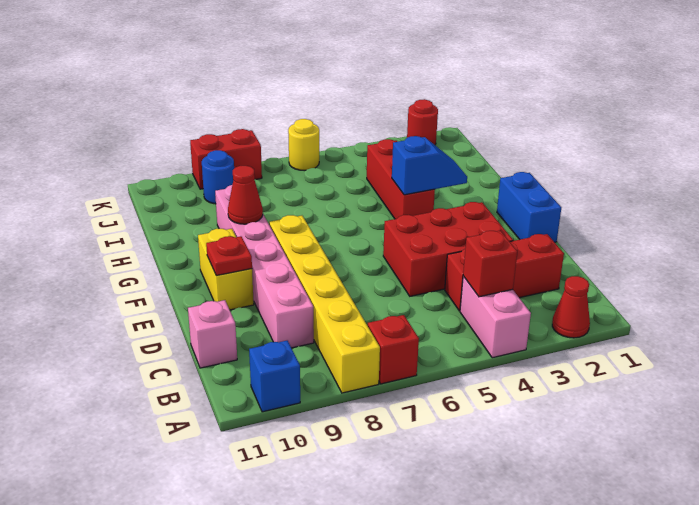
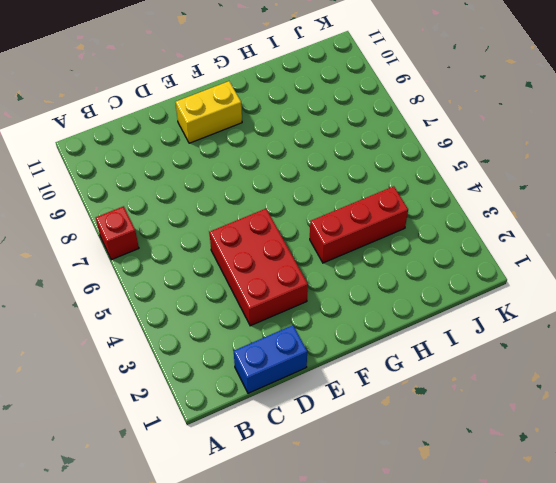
blue 1x2 brick [234,325,307,393] -> blue 1x2 brick moved to [497,172,561,242]
none -> red 1x1 cone [552,276,590,338]
none -> pink 1x2 brick [460,276,531,358]
none -> yellow 1x6 brick [269,215,380,393]

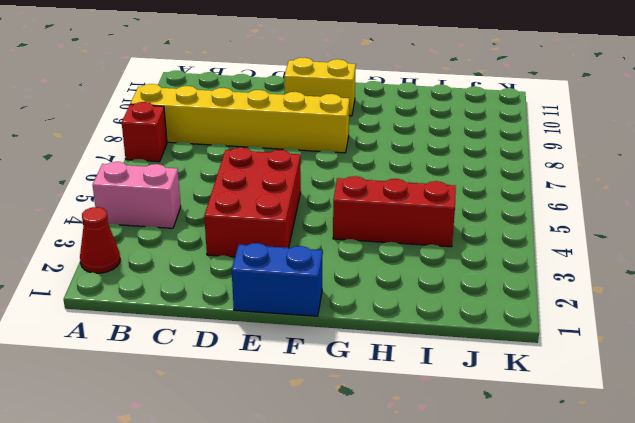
none -> blue 1x1 brick [249,341,300,412]
none -> red 1x3 brick [445,234,564,311]
none -> pink 1x6 brick [215,185,314,348]

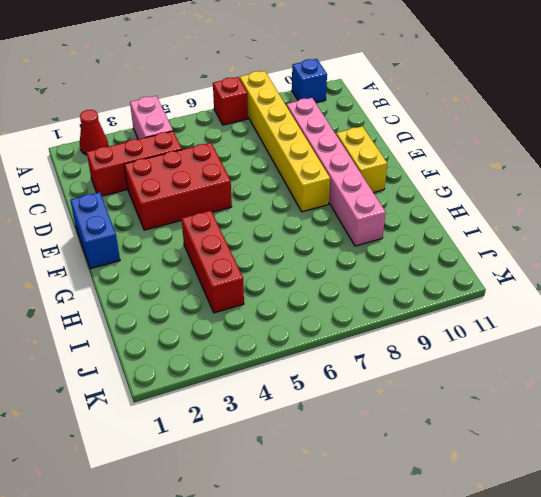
none -> pink 1x1 brick [188,300,237,368]
none -> blue 1x1 round brick [202,150,234,204]
none -> red 1x1 round brick [407,99,438,145]

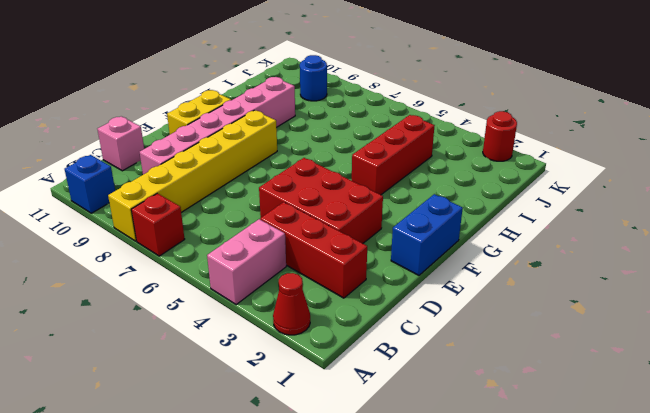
none -> yellow 1x1 round brick [288,119,319,171]
none -> red 1x2 brick [190,129,262,189]
none -> red 1x1 brick [463,231,517,297]

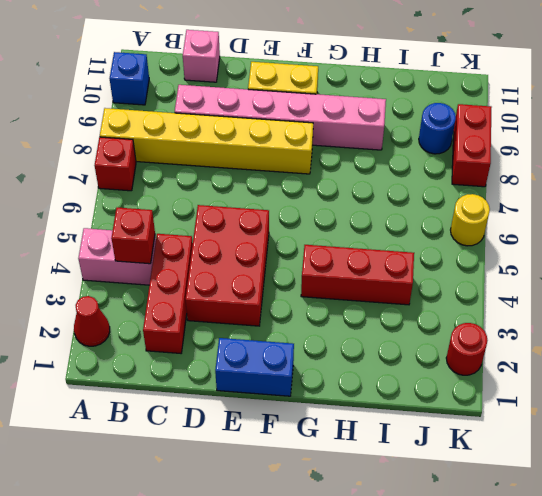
none -> red 1x1 plate [206,236,252,275]
none -> blue 1x2 slope [392,136,467,195]
none -> red 1x1 cone [228,166,263,224]

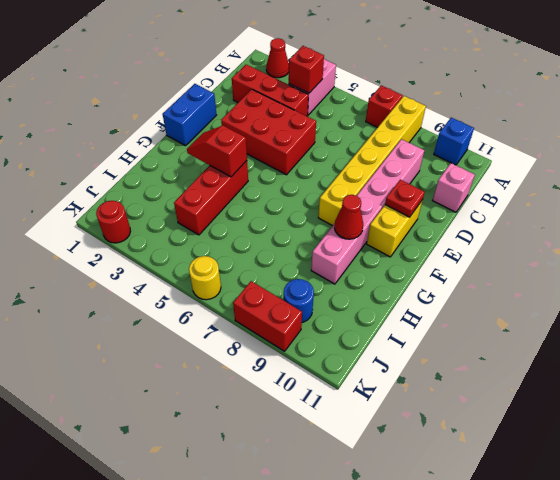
red 1x2 slope [187,126,247,177] -> blue 1x2 slope [392,136,467,195]

